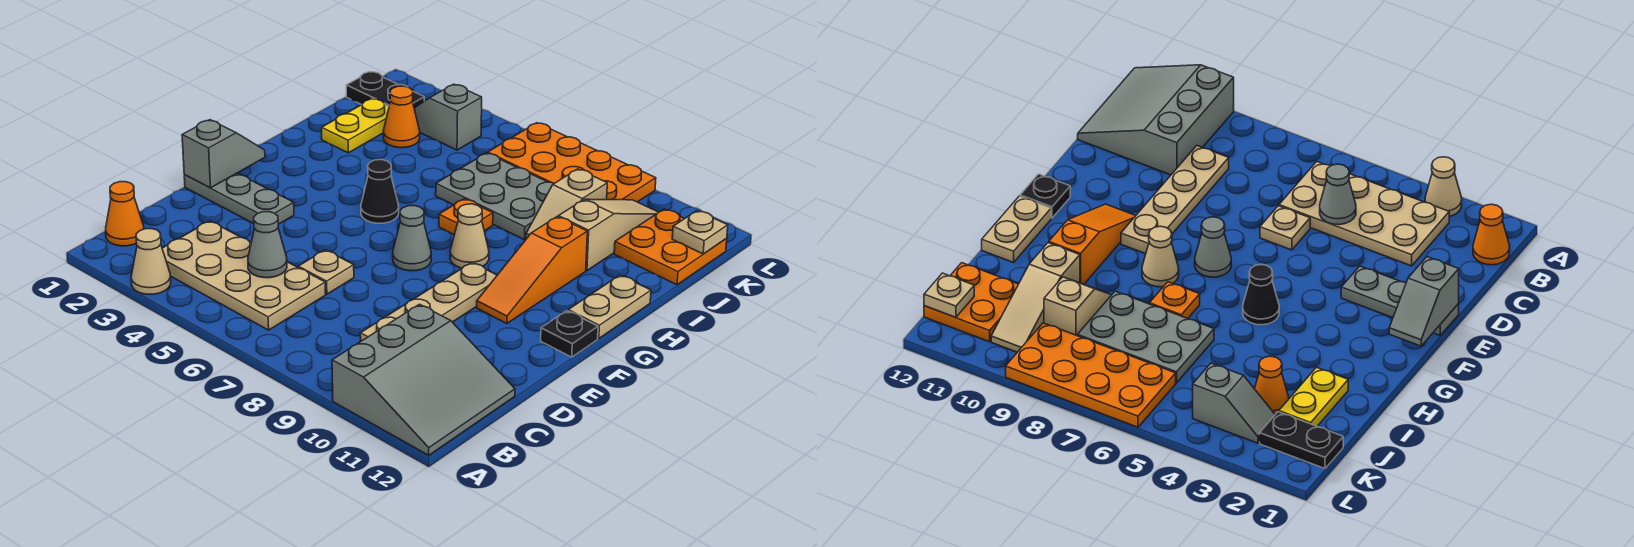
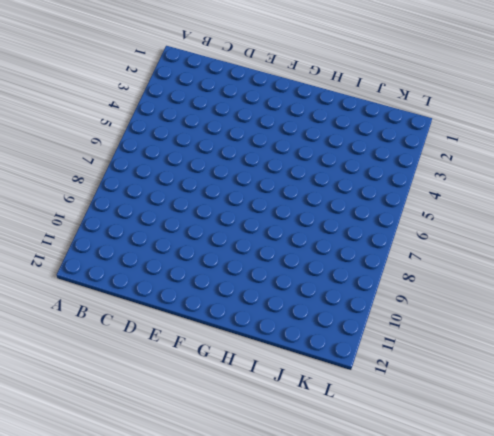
none -> tan 1x1 cone [131,229,171,294]
none -> grey 3x3 slope [332,304,515,455]
none -> orange 1x1 cone [106,182,144,246]

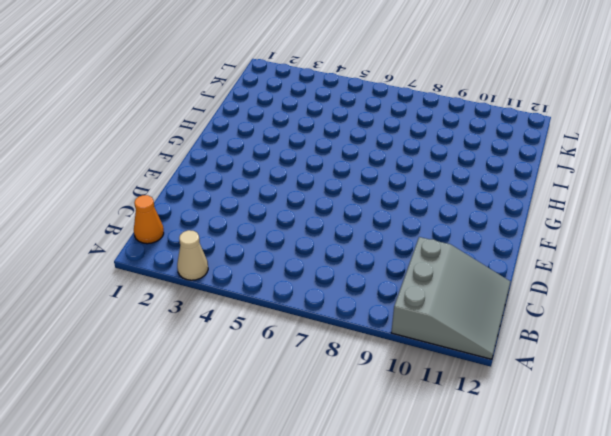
none -> tan 2x4 plate [162,221,326,330]
none -> tan 1x4 plate [360,262,497,341]
none -> tan 1x1 plate [298,250,354,294]

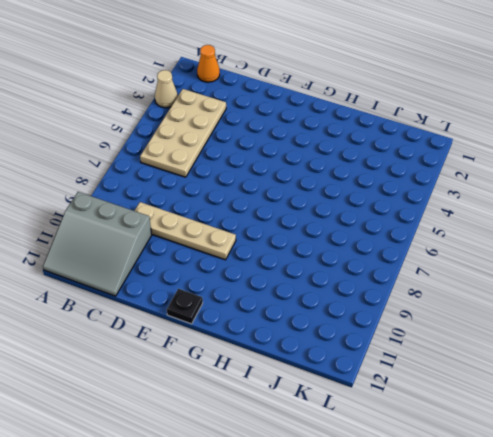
none -> tan 1x1 plate [298,250,354,294]
none -> grey 1x3 plate [184,173,294,224]
none -> grey 1x1 cone [393,206,431,271]

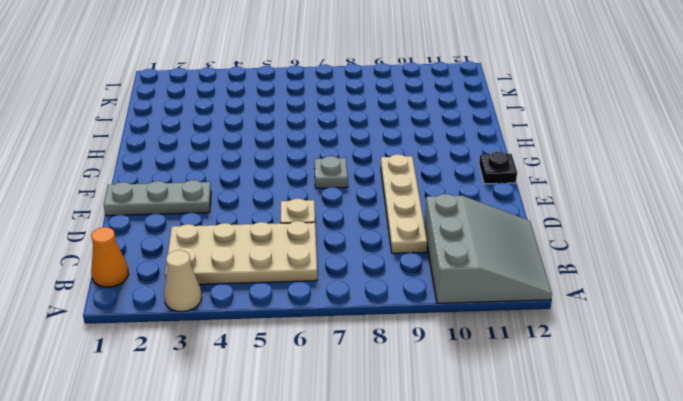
grey 1x1 plate [314,156,348,188] -> grey 1x1 cone [393,206,431,271]
none -> orange 1x3 slope [477,217,587,324]
none -> black 1x1 cone [361,160,399,223]
none -> tan 1x1 cone [450,204,489,268]

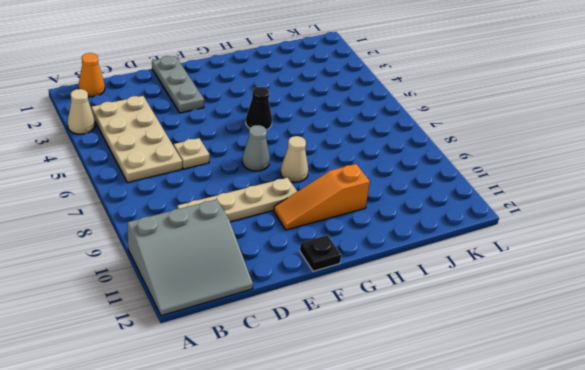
none -> tan 1x2 plate [568,275,651,339]
none -> orange 1x1 plate [439,199,493,235]
none -> yellow 1x2 plate [322,99,389,153]

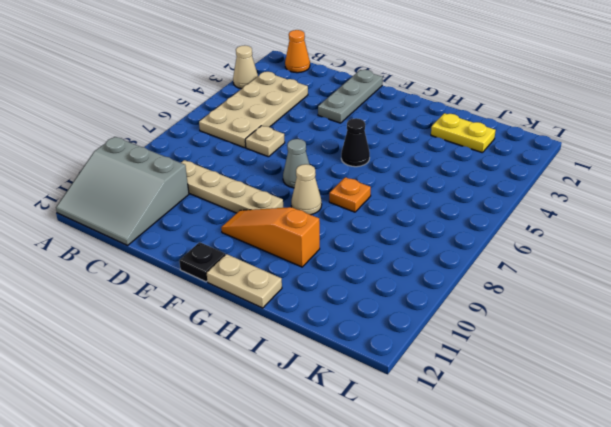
none -> grey 2x3 plate [436,153,554,240]
none -> tan 1x2 slope [526,169,607,239]
none -> tan 1x3 slope [558,199,658,271]

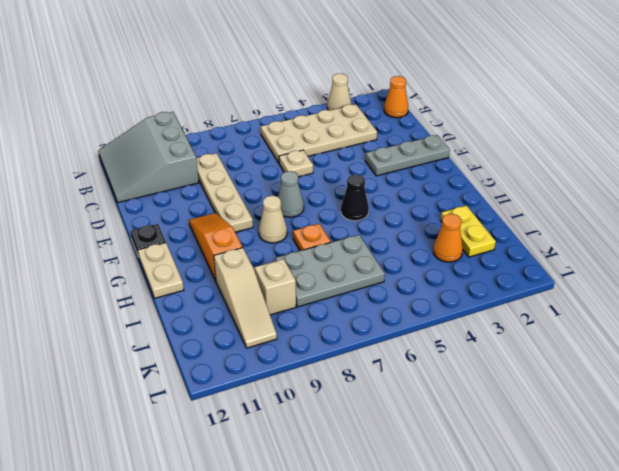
none -> orange 2x2 plate [614,209,727,285]
none -> black 1x2 plate [346,72,425,108]
none -> grey 1x2 slope [414,84,482,150]

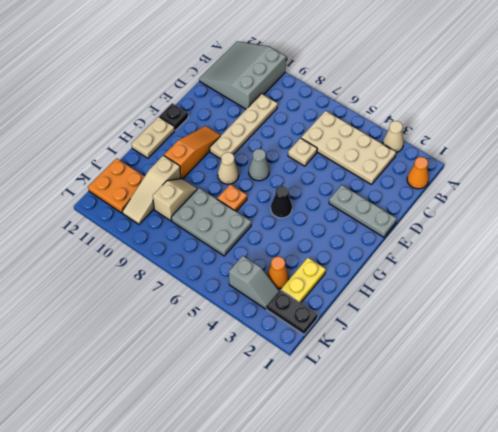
none -> orange 2x4 plate [488,123,656,202]
none -> grey 1x1 cone [248,212,287,278]
none -> grey 1x2 slope [182,120,265,188]

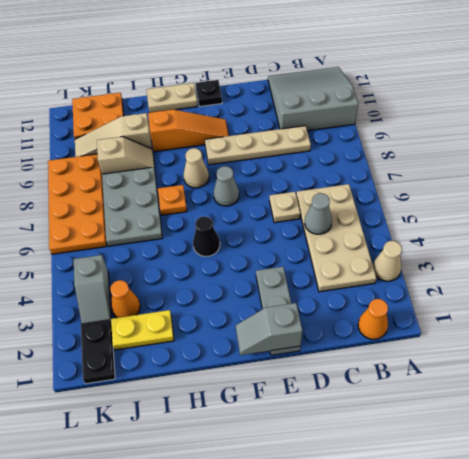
none -> tan 1x1 plate [672,211,728,254]

